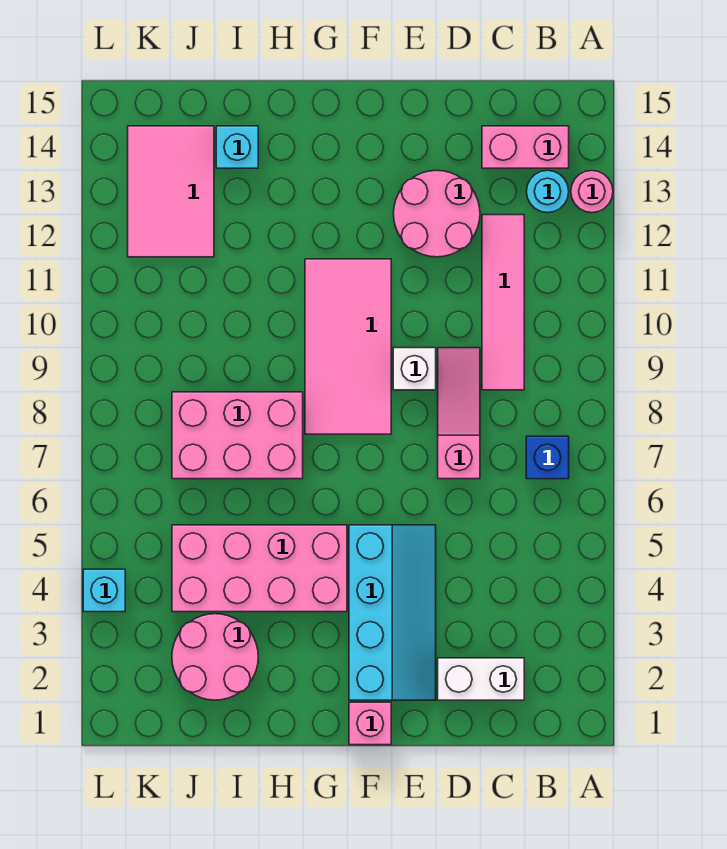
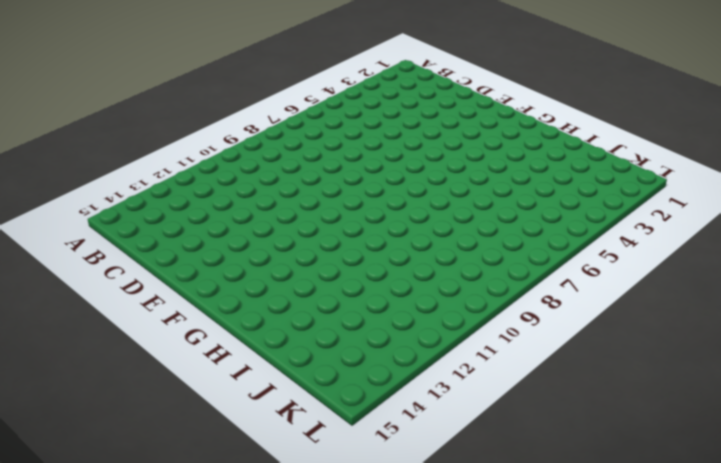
none -> pink 1x1 round brick [571,171,613,213]
none -> blue 1x1 brick [526,436,569,479]
none -> cyan 1x1 round brick [527,170,569,213]

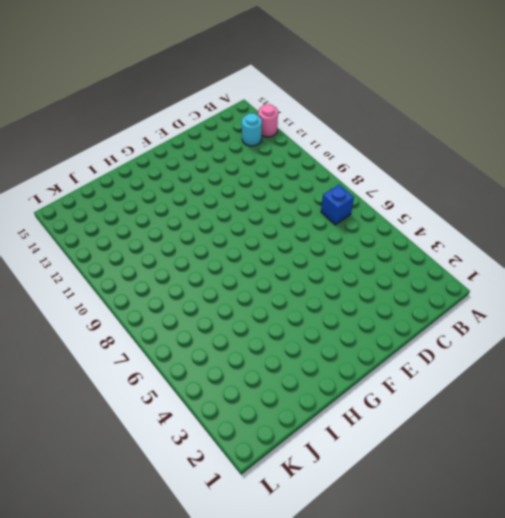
none -> pink 1x2 brick [482,126,569,168]
none -> white 1x2 brick [438,658,524,700]
none -> pink 1x4 tile [482,215,524,390]

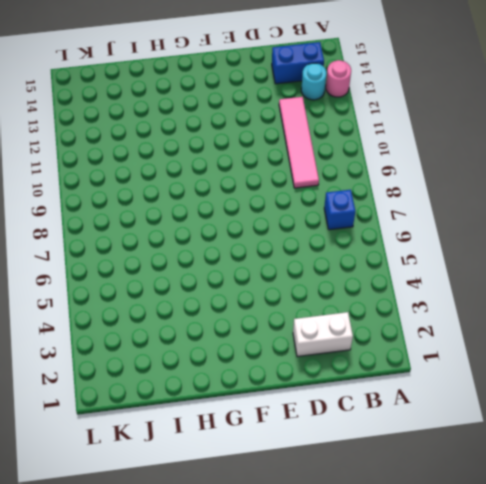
blue 1x2 brick [272,42,324,84] -> pink 1x2 brick [482,126,569,168]
none -> pink 1x3 slope [438,348,480,479]
none -> pink 2x2 round brick [394,170,480,257]
none -> cyan 2x4 slope [349,525,436,700]

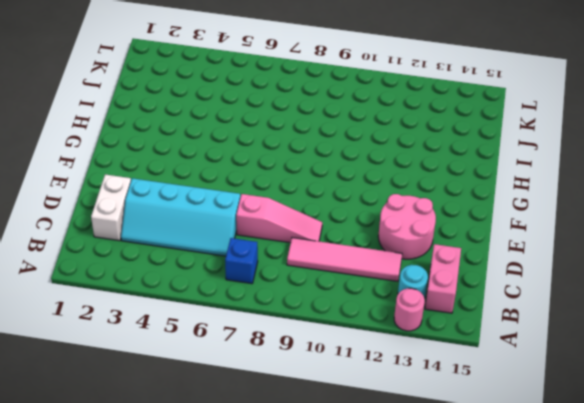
cyan 2x4 slope [121,178,240,256] -> cyan 2x4 slope moved to [349,525,436,700]
none -> white 1x1 brick [393,348,436,390]
none -> pink 1x1 brick [349,702,391,745]
none -> pink 2x4 tile [305,259,391,434]

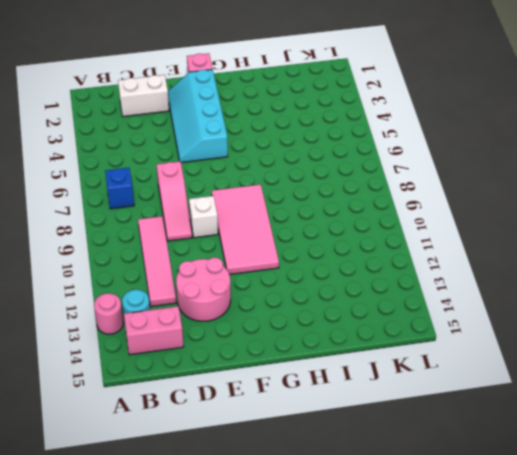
none -> pink 2x4 brick [172,525,347,612]
none -> pink 2x3 brick [172,392,303,479]
none -> pink 2x2 round brick [172,614,258,700]

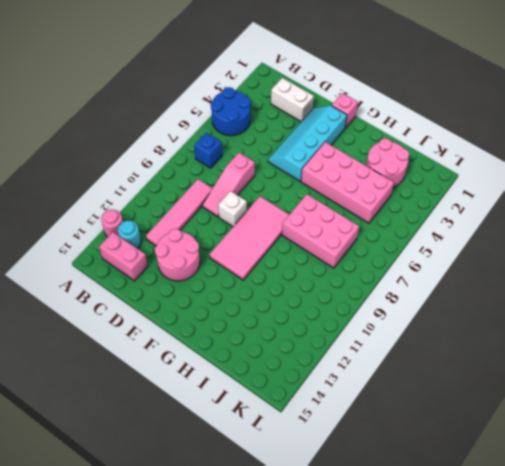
blue 2x2 round brick [211,87,251,136] -> none
none -> cyan 1x1 brick [216,126,258,168]
none -> pink 2x3 tile [128,126,214,257]
none -> cyan 1x1 brick [83,569,125,612]

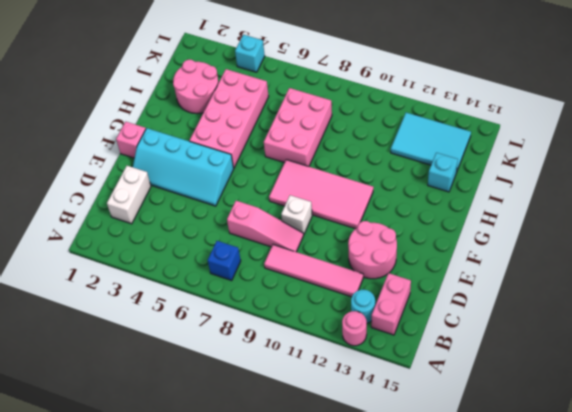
cyan 2x3 tile [391,113,471,173] -> pink 2x3 tile [128,126,214,257]

